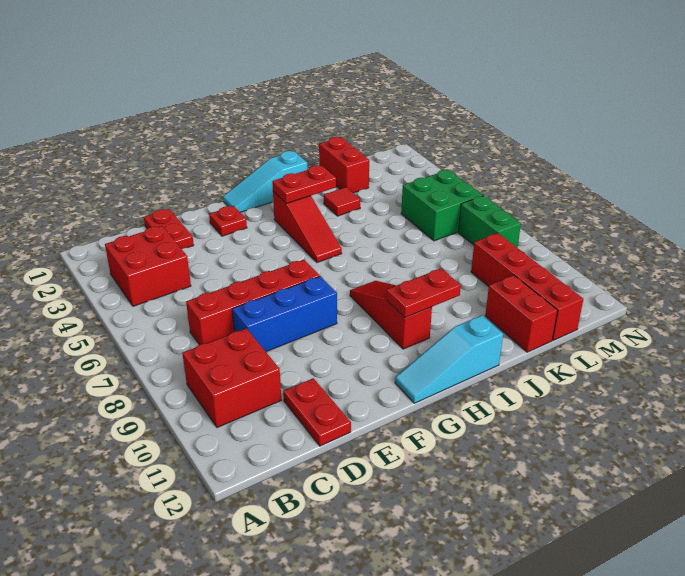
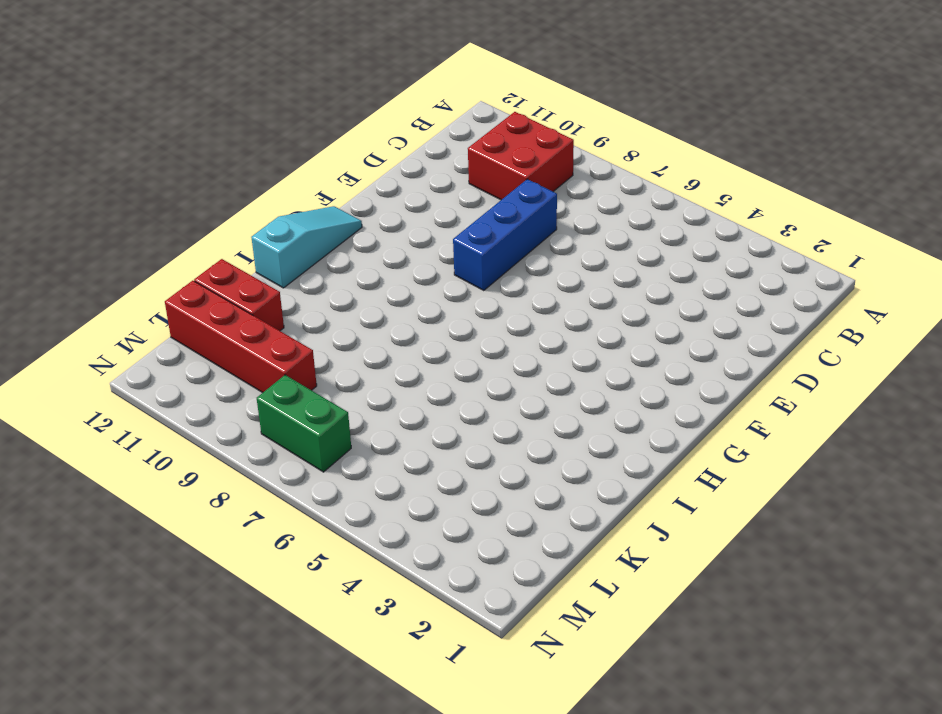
none -> red 2x2 brick [105,226,191,306]
none -> red 1x4 brick [186,260,320,345]
none -> red 1x2 plate [144,209,194,249]

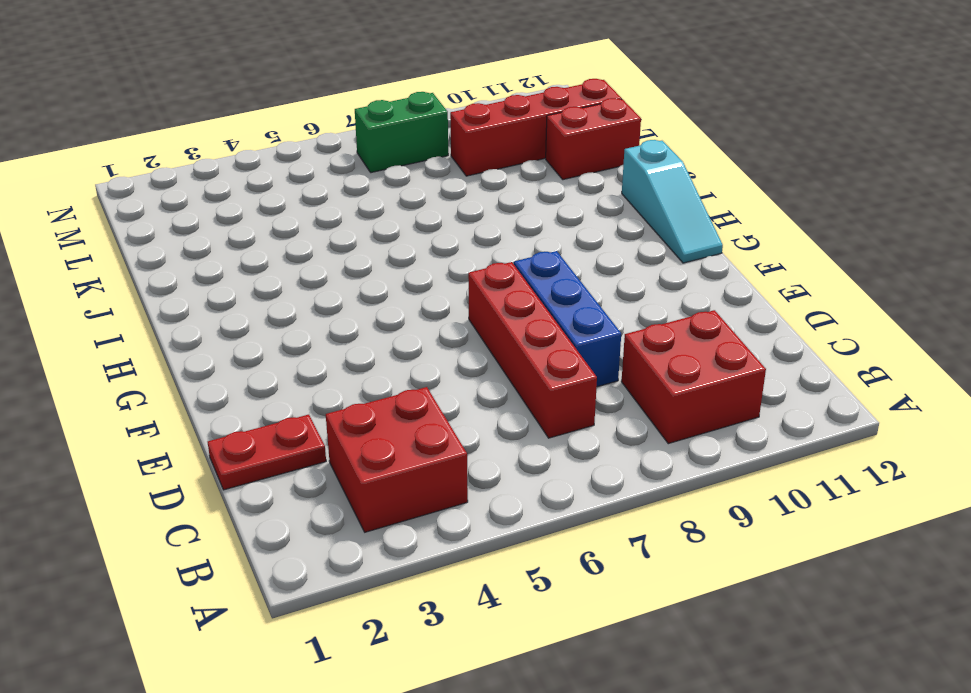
none -> red 1x2 plate [283,378,351,446]
none -> red 1x1 plate [209,206,247,236]
none -> cyan 1x3 slope [223,151,307,212]

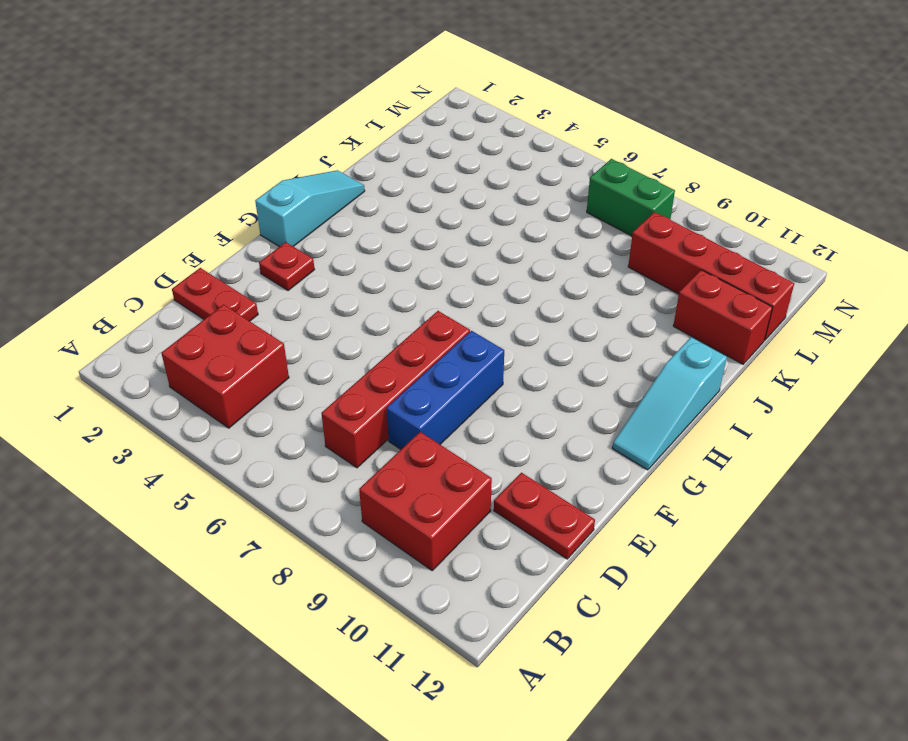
cyan 1x3 slope [255,170,365,247] -> cyan 1x3 slope turned to [223,151,307,212]
none -> red 1x3 slope [273,191,342,263]
none -> red 1x3 slope [350,281,432,349]
none -> red 1x1 tile [324,187,360,216]

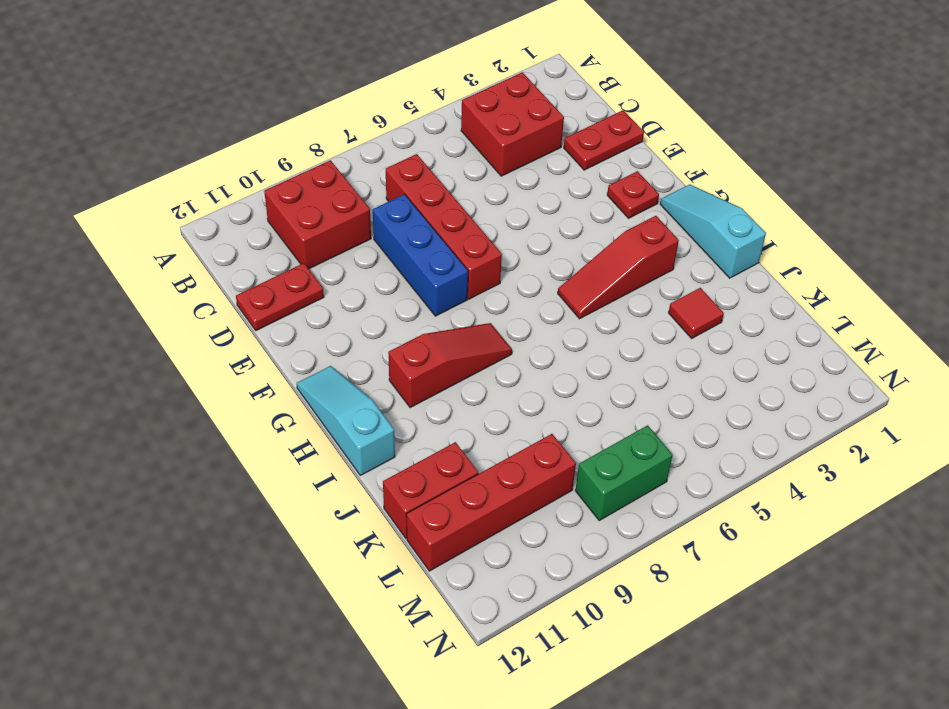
none -> red 1x2 brick [319,137,369,193]
none -> green 2x2 brick [401,170,483,241]
none -> red 1x2 plate [272,165,336,204]

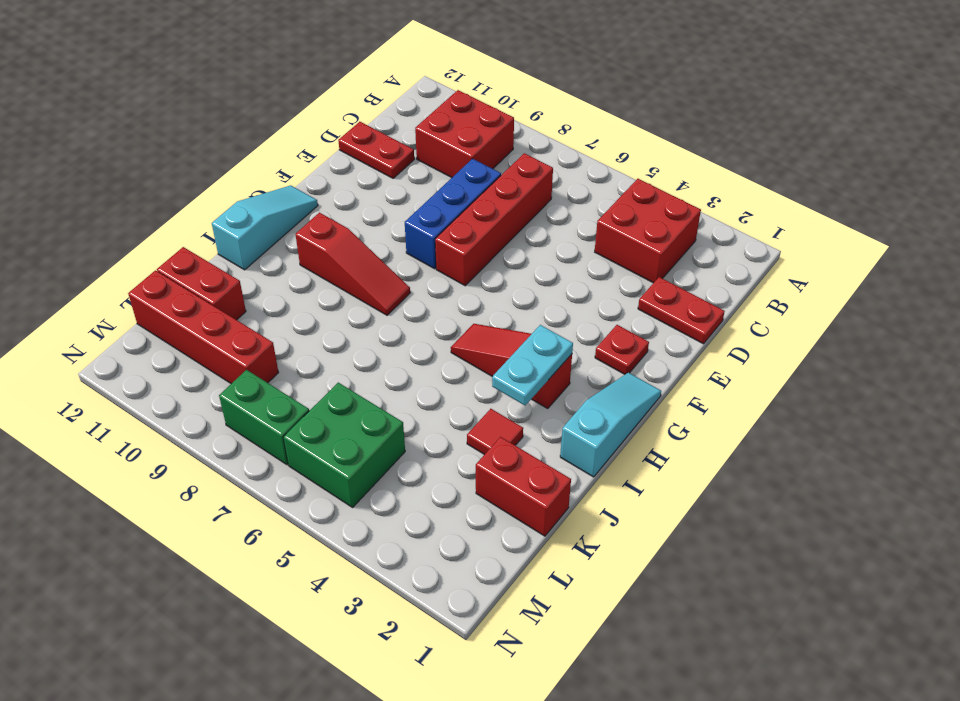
cyan 1x2 plate [492,325,573,405] -> red 1x2 plate [272,165,336,204]
none -> red 1x2 plate [386,268,461,318]

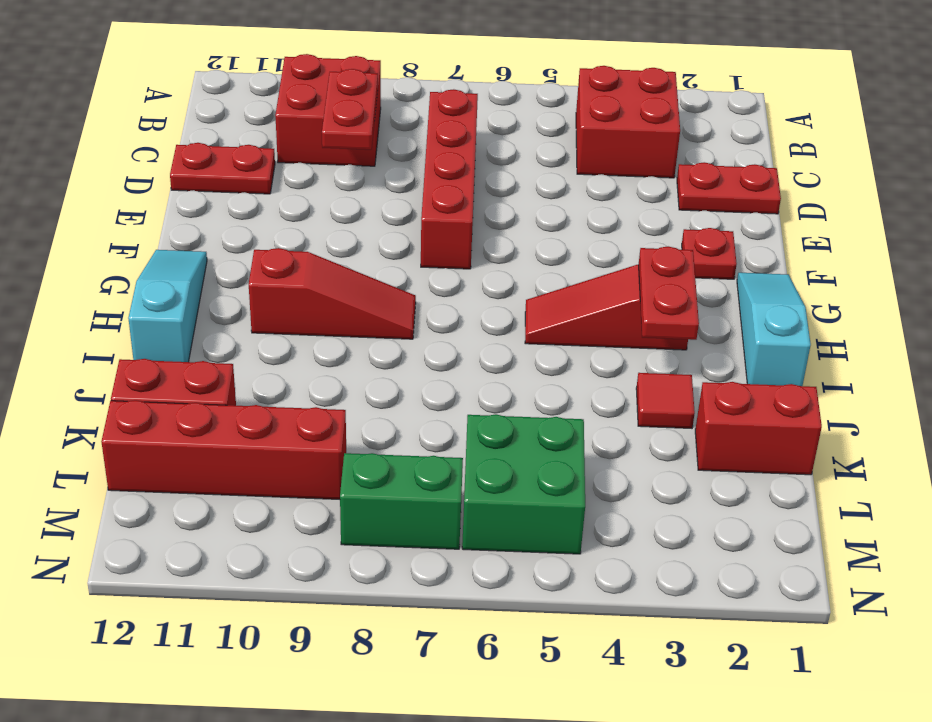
red 1x2 plate [322,69,378,150] -> red 1x2 plate moved to [386,268,461,318]
none -> blue 1x3 brick [232,276,337,352]

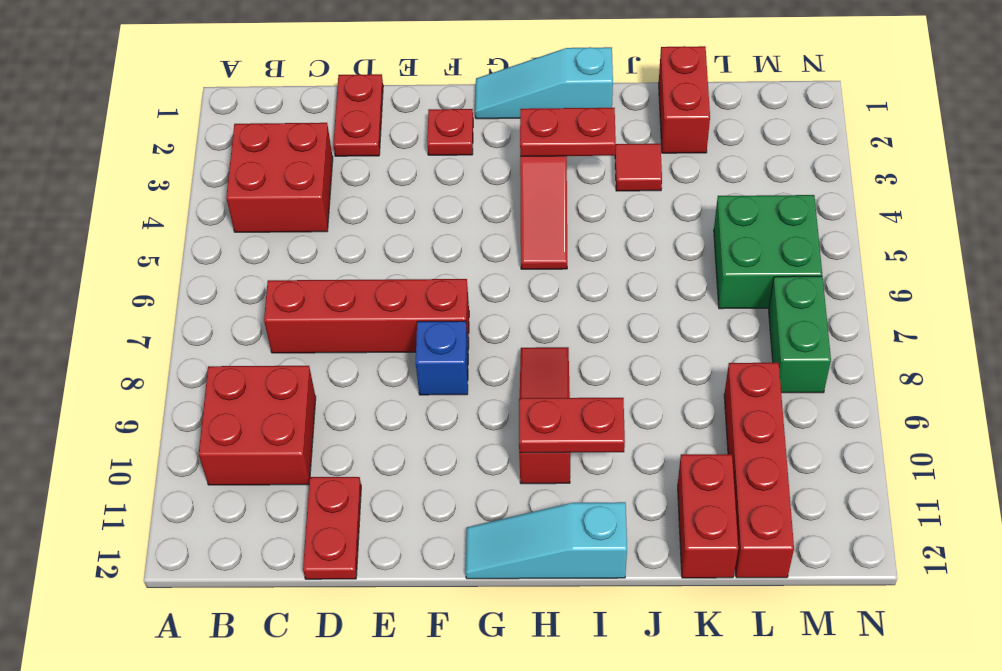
blue 1x1 brick [416,321,468,395] -> blue 1x3 brick [232,276,337,352]

